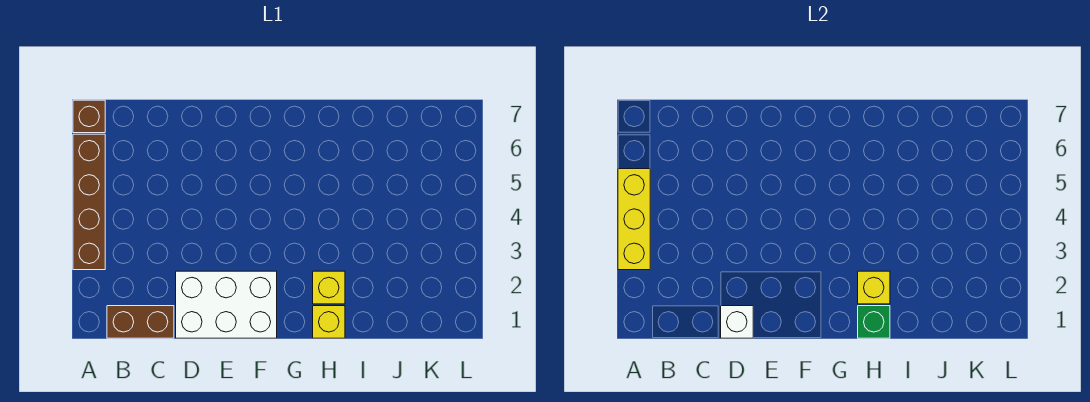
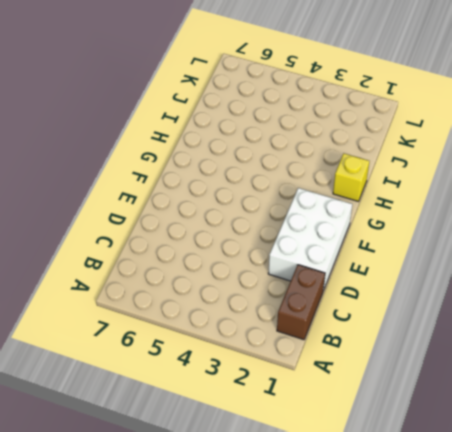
none -> brown 1x4 brick [73,134,105,270]
none -> brown 1x1 brick [73,100,105,133]

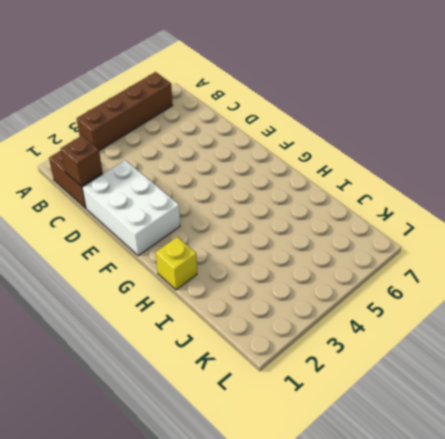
brown 1x1 brick [60,136,103,186] -> brown 1x1 brick moved to [73,100,105,133]
none -> yellow 1x1 brick [313,271,345,304]
none -> yellow 1x3 brick [618,169,650,270]

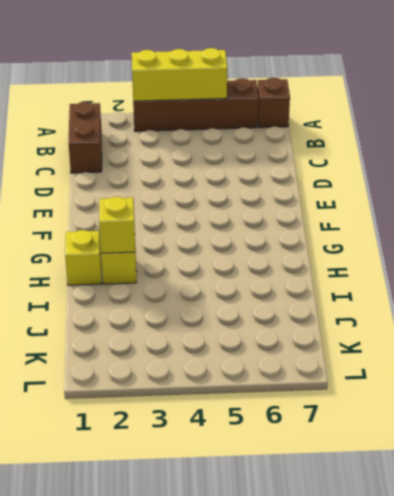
none -> white 2x3 brick [176,271,277,338]
none -> white 1x1 brick [721,306,753,338]

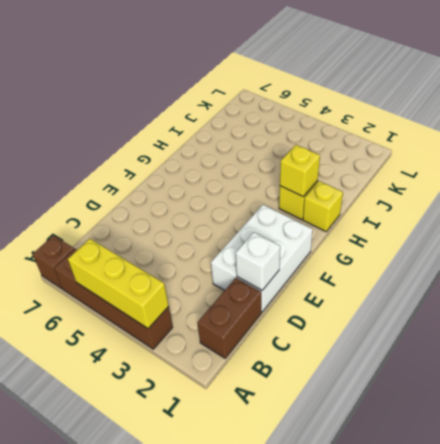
none -> green 1x1 brick [858,306,890,338]

